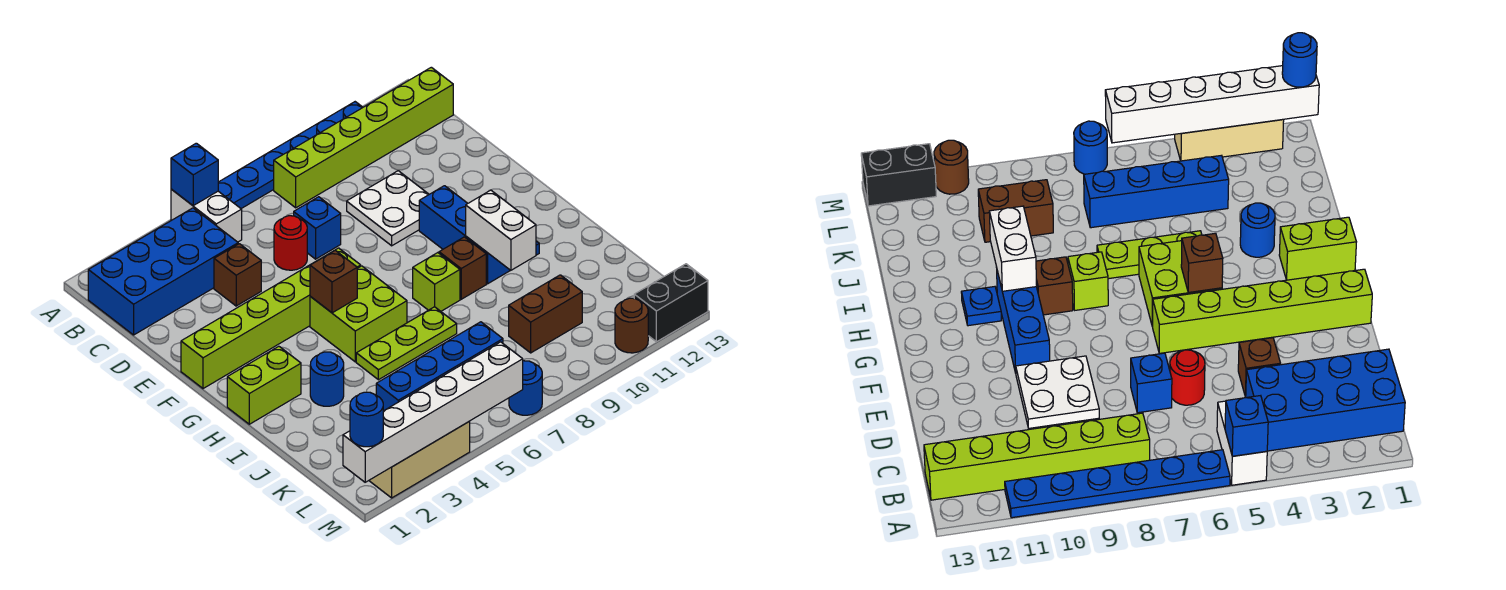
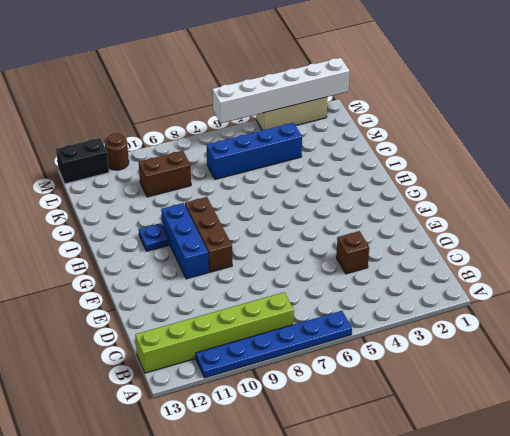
brown 1x3 brick [185,197,232,272] -> brown 1x1 brick [439,237,486,299]
none -> white 1x2 brick [171,189,242,242]
none -> blue 2x4 brick [88,208,238,335]
none -> red 1x1 round brick [274,216,307,270]

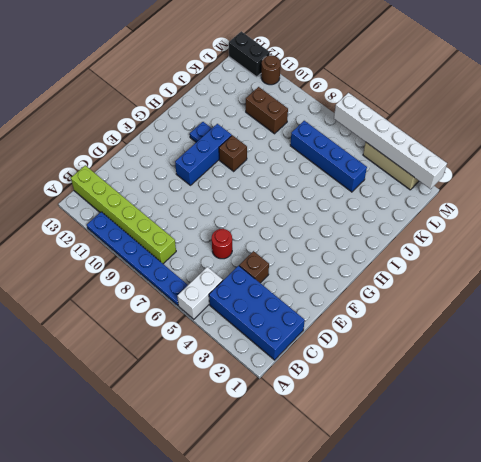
none -> blue 1x1 brick [294,197,341,259]
none -> white 2x2 plate [347,171,429,246]
none -> lime 1x6 brick [181,248,361,389]

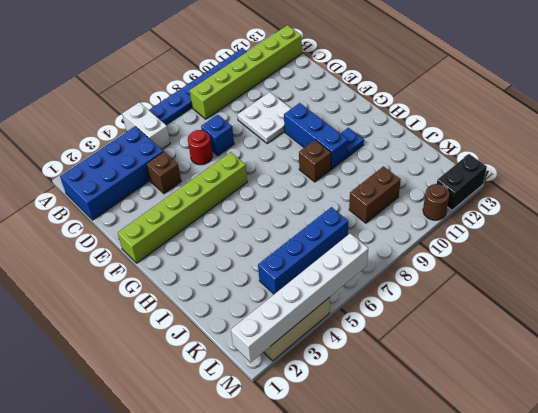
none -> lime 2x2 brick [310,266,407,362]
none -> lime 1x2 brick [227,346,301,424]
none -> lime 1x1 brick [413,253,460,311]

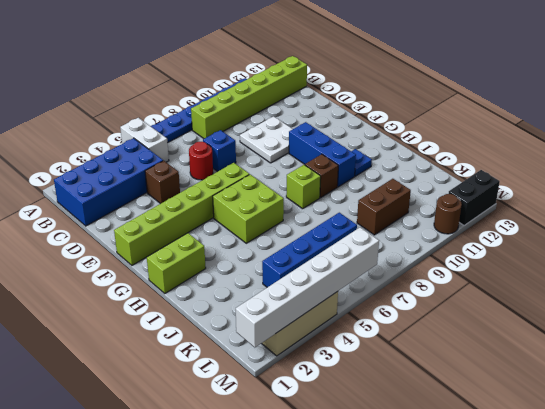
none -> blue 1x1 round brick [310,352,344,406]
none -> lime 1x3 plate [356,307,457,380]
none -> blue 1x1 round brick [509,361,542,415]

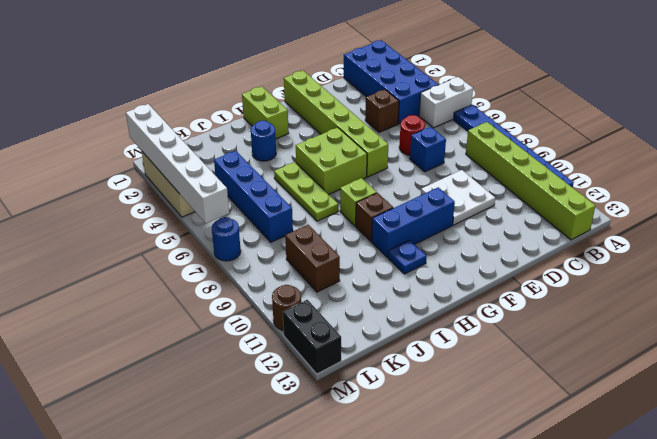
none -> blue 1x1 brick [171,143,218,206]
none -> brown 1x1 brick [310,250,357,313]
none -> white 1x2 brick [466,190,536,270]

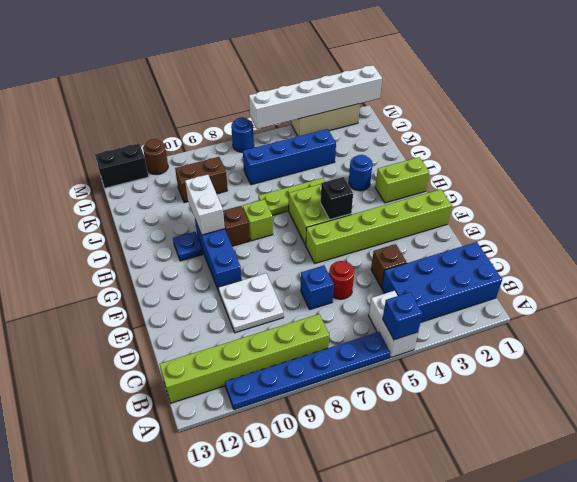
black 1x1 brick [321,177,353,220] -> brown 1x1 brick [310,250,357,313]
none -> blue 1x1 round brick [350,392,383,447]

